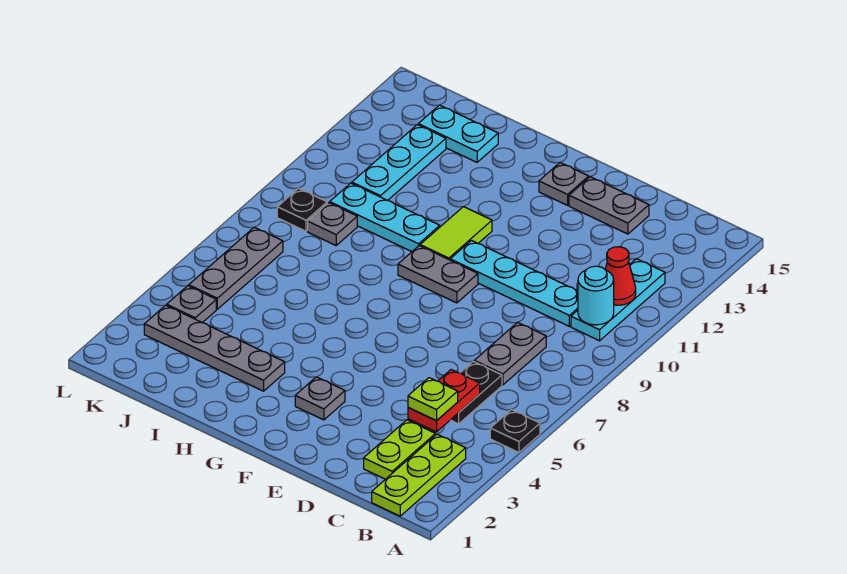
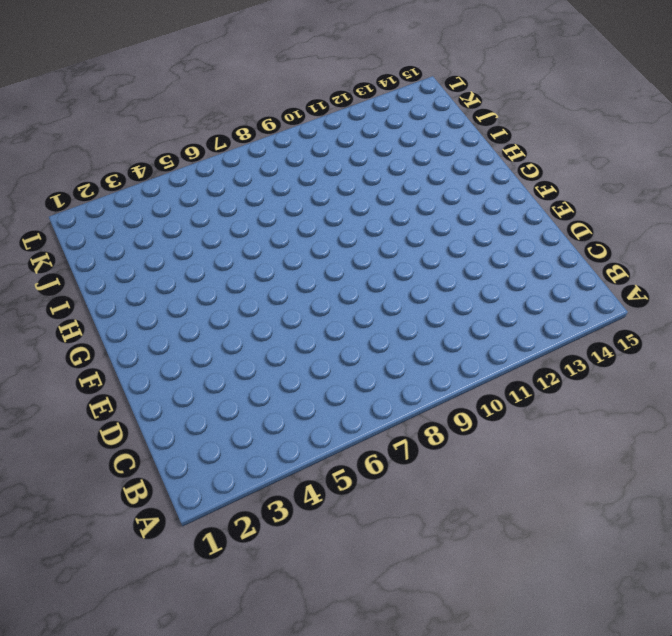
none -> black 1x1 plate [490,409,540,452]
none -> lime 1x3 plate [372,434,466,516]
none -> cyan 1x3 plate [571,259,665,341]

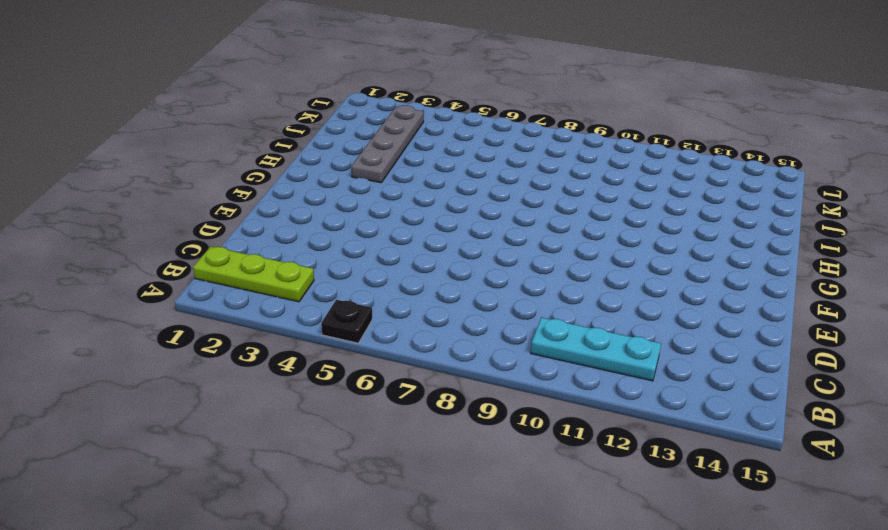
none -> lime 1x2 plate [364,420,435,479]
none -> black 1x2 plate [451,361,502,424]
none -> grey 1x2 plate [474,322,546,385]

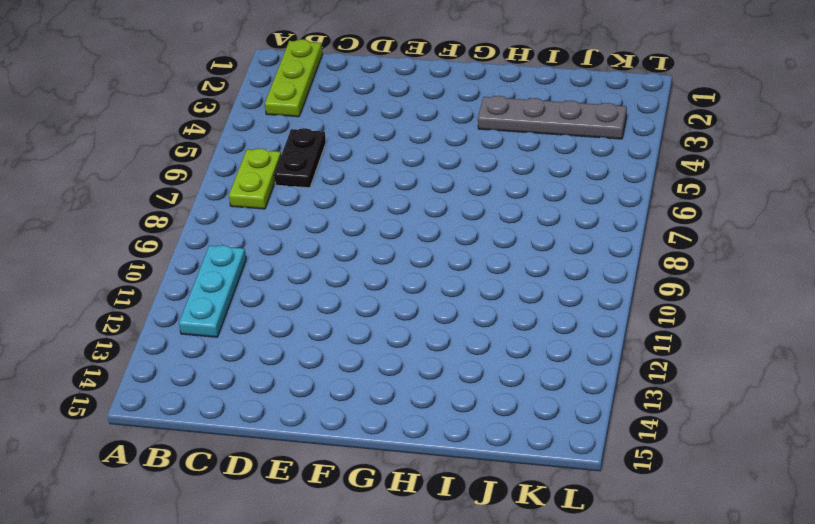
lime 1x2 plate [229,149,281,209] -> lime 1x2 plate moved to [364,420,435,479]
none -> black 1x1 plate [490,409,540,452]
none -> grey 1x2 plate [474,322,546,385]
none -> cyan 1x4 plate [450,241,578,326]

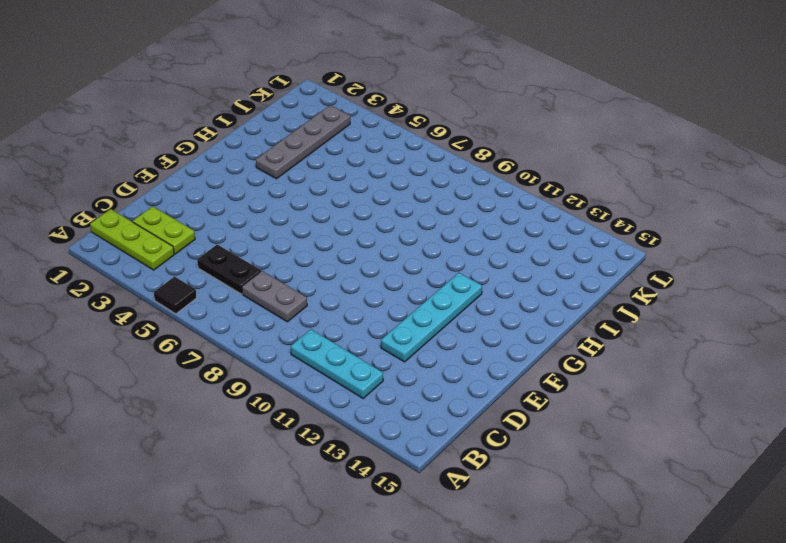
black 1x1 tile [154,277,197,314] -> black 1x1 plate [490,409,540,452]
cyan 1x4 plate [381,273,482,362] -> cyan 1x4 plate moved to [450,241,578,326]
none -> grey 1x2 plate [569,177,649,234]
none -> grey 1x1 plate [295,377,345,420]
none -> grey 1x2 plate [398,246,478,303]

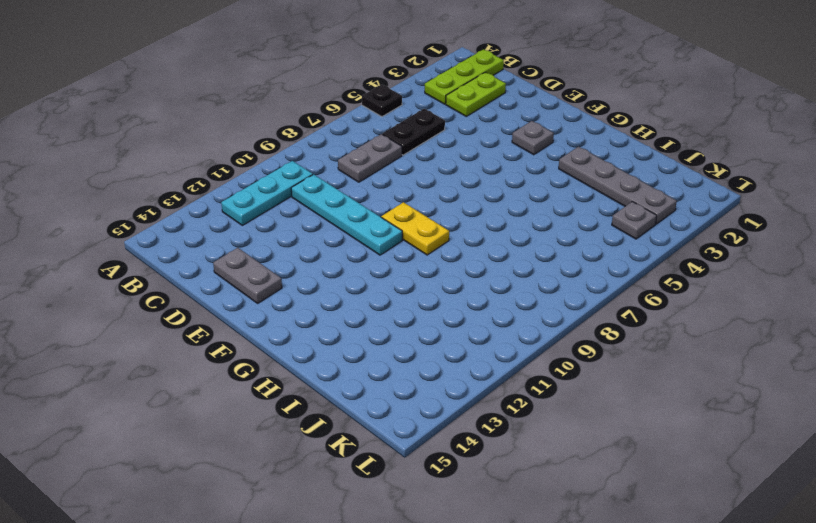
yellow 1x2 plate [381,202,449,255] -> grey 1x2 plate [398,246,478,303]
none -> grey 1x1 plate [539,162,589,205]
none -> lime 1x2 tile [420,207,492,260]
none -> cyan 1x3 plate [330,183,440,252]

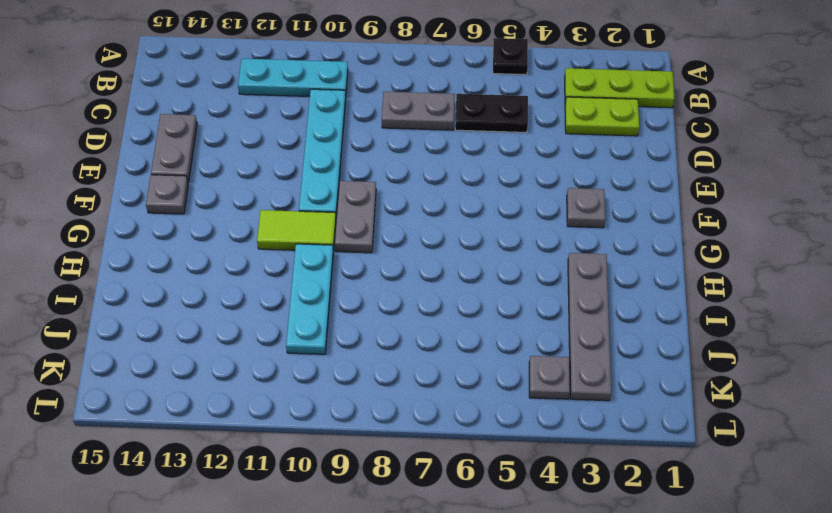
none -> cyan 1x2 plate [418,105,498,162]
none -> grey 1x1 plate [308,203,357,245]
none -> cyan 1x3 plate [352,125,446,200]

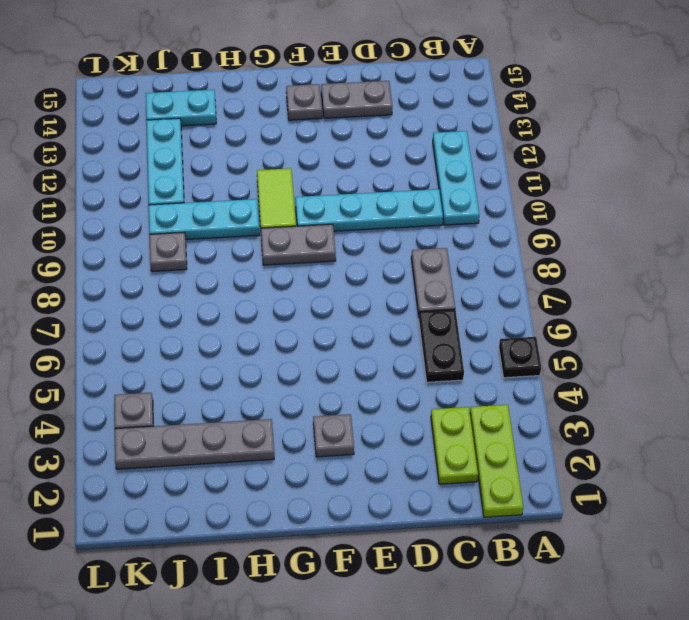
none -> grey 1x3 plate [189,227,283,309]
none -> black 1x1 plate [277,188,327,231]
none -> cyan 1x1 round brick [578,266,614,325]

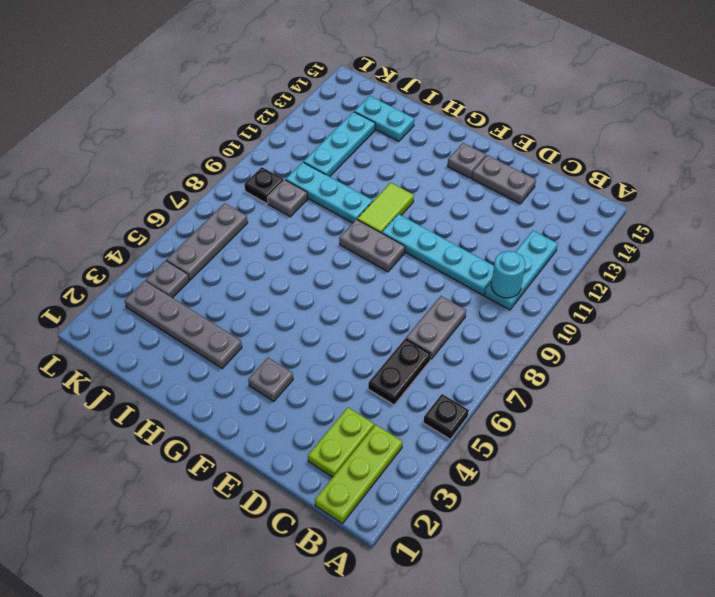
none -> red 1x1 cone [605,247,636,305]
none -> red 1x2 plate [408,370,480,432]
none -> lime 1x1 plate [408,378,458,421]

